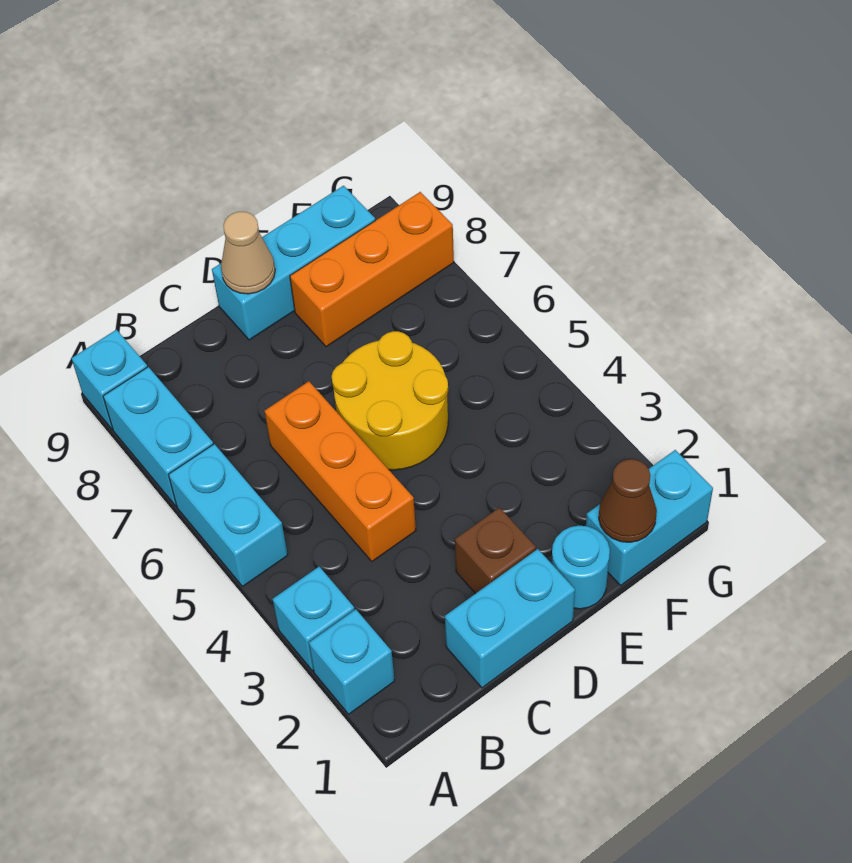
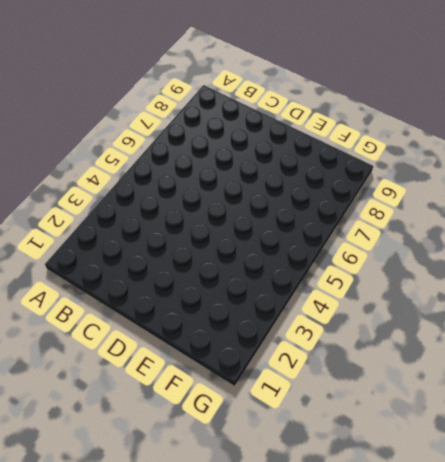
none -> cyan 1x1 brick [309,609,395,714]
none -> cyan 1x1 brick [273,567,354,671]
none -> cyan 1x2 brick [168,444,288,586]

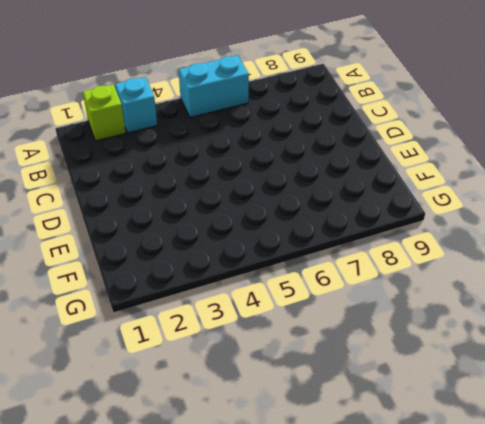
lime 1x1 brick [83,85,126,141] -> cyan 1x1 brick [309,609,395,714]
none -> cyan 1x2 brick [103,367,213,506]
none -> cyan 1x1 brick [72,330,147,429]
none -> cyan 1x2 brick [445,549,575,688]

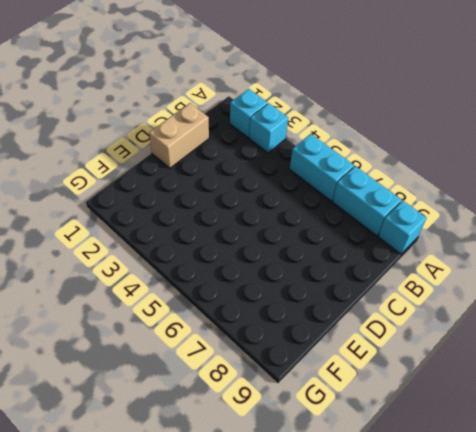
tan 1x2 brick [149,103,209,168] -> cyan 1x2 brick [445,549,575,688]
none -> orange 1x3 brick [264,381,416,561]
none -> brown 1x1 brick [455,508,536,594]
none -> yellow 2x2 round brick [332,331,448,470]

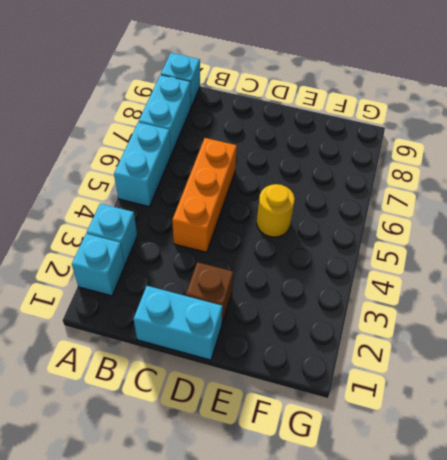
yellow 1x1 round brick [257,184,295,237] -> yellow 2x2 round brick [332,331,448,470]
none -> cyan 1x3 brick [212,186,375,340]
none -> cyan 1x1 round brick [551,526,610,609]
none -> orange 1x3 brick [290,192,454,347]

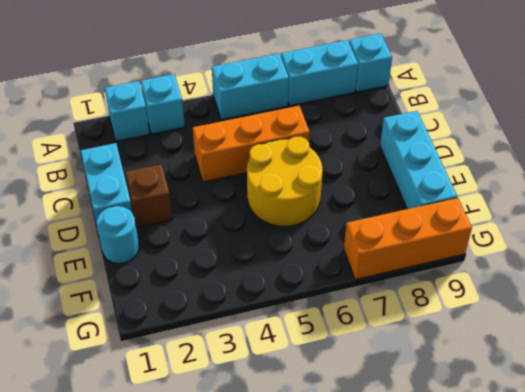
orange 1x3 brick [344,198,472,280] -> orange 1x3 brick turned to [290,192,454,347]
none -> cyan 1x2 brick [586,450,713,585]
none -> tan 1x1 cone [221,212,275,294]
none -> brown 1x1 cone [599,459,657,542]

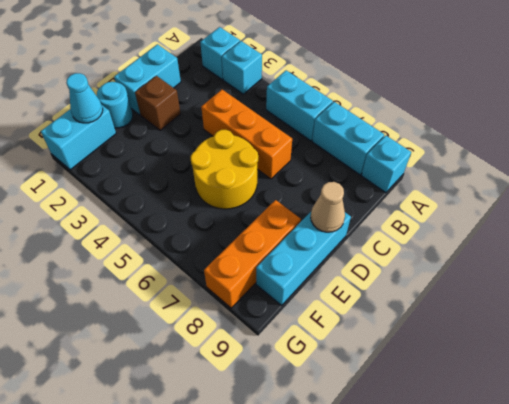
cyan 1x1 cone [66,73,103,123] -> brown 1x1 cone [599,459,657,542]

